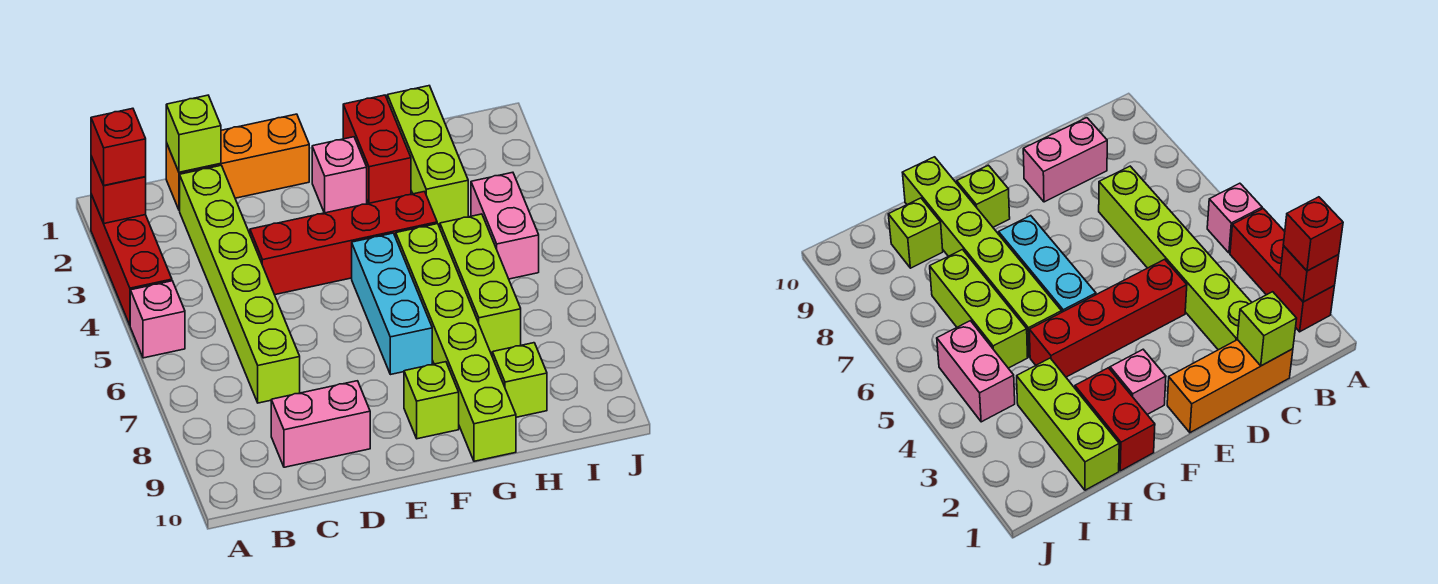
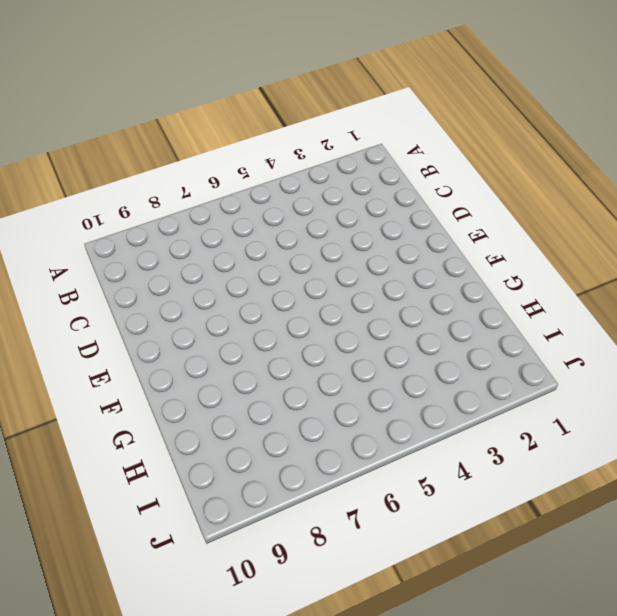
none -> red 1x3 brick [91,194,172,325]
none -> pink 1x1 brick [130,281,185,358]
none -> orange 1x3 brick [166,114,309,210]

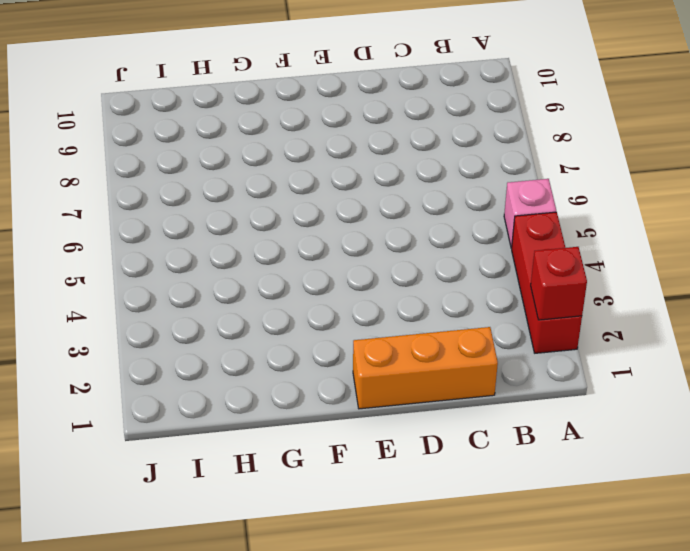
none -> lime 1x6 brick [180,165,300,403]
none -> pink 1x2 brick [271,381,370,467]
none -> red 1x4 brick [250,192,437,295]

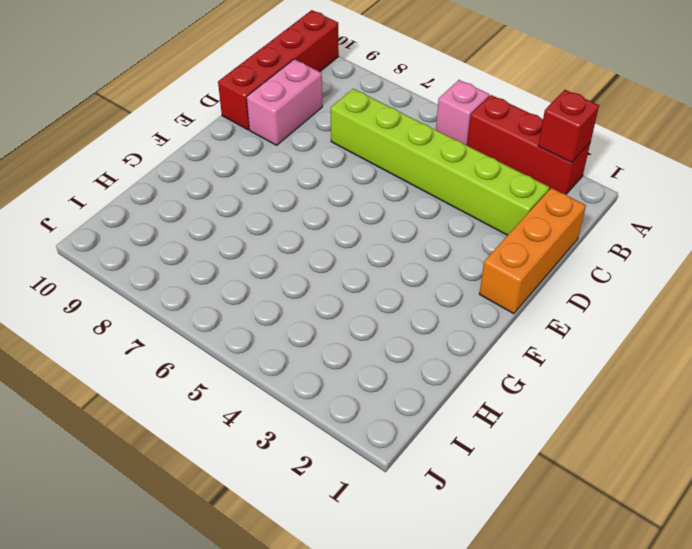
red 1x4 brick [218,10,339,130] -> red 1x4 brick moved to [250,192,437,295]
none -> pink 1x1 brick [312,137,367,213]
none -> cyan 1x3 brick [352,233,432,375]
none -> lime 1x1 brick [404,362,459,439]

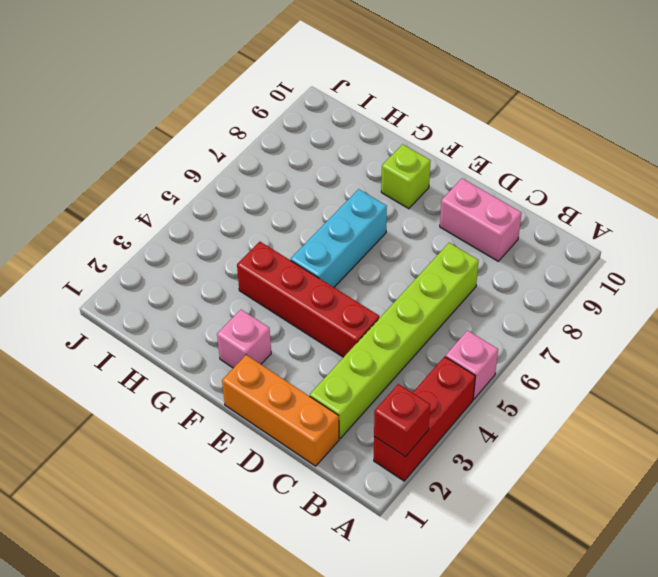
none -> red 1x2 brick [343,95,411,203]
none -> lime 1x6 brick [396,224,516,461]
none -> lime 1x3 brick [387,86,468,224]

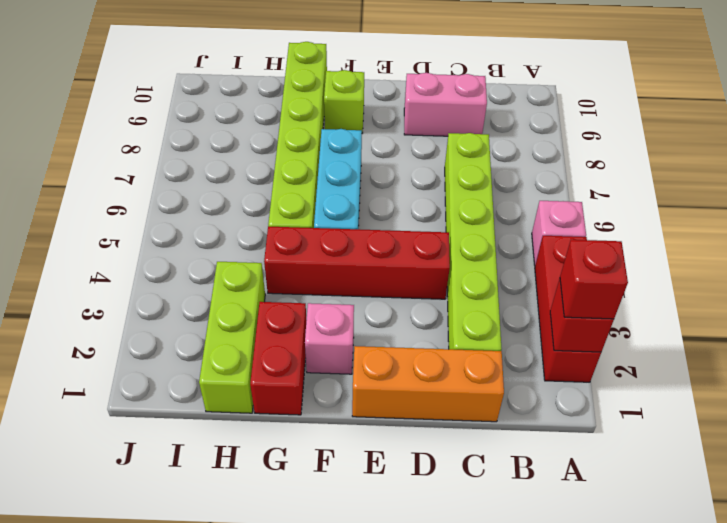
none -> lime 1x3 brick [440,214,521,353]
none -> lime 1x1 brick [492,343,547,417]
none -> pink 1x2 brick [471,172,539,279]

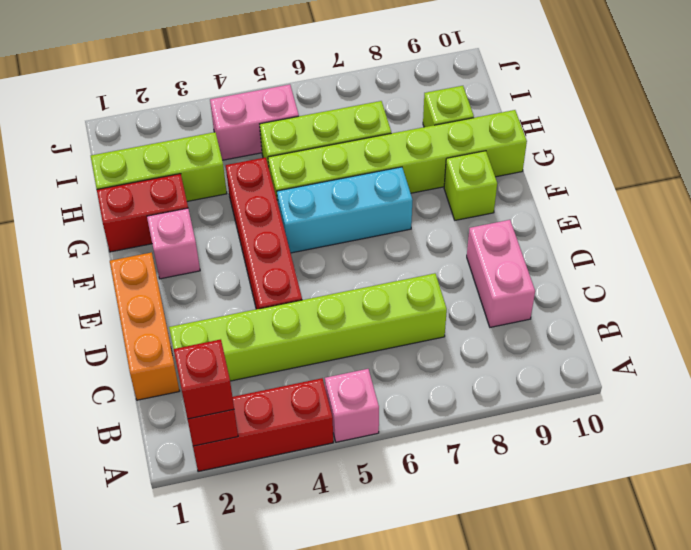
none -> lime 1x1 brick [166,95,221,172]

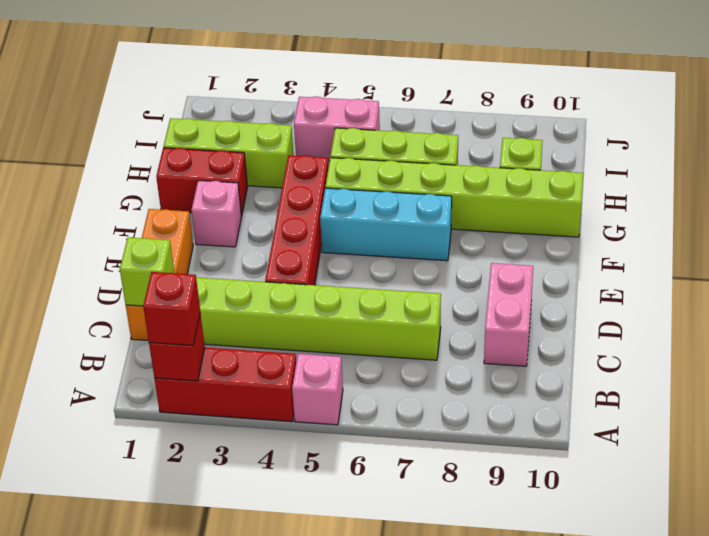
none -> lime 1x1 brick [404,362,459,439]

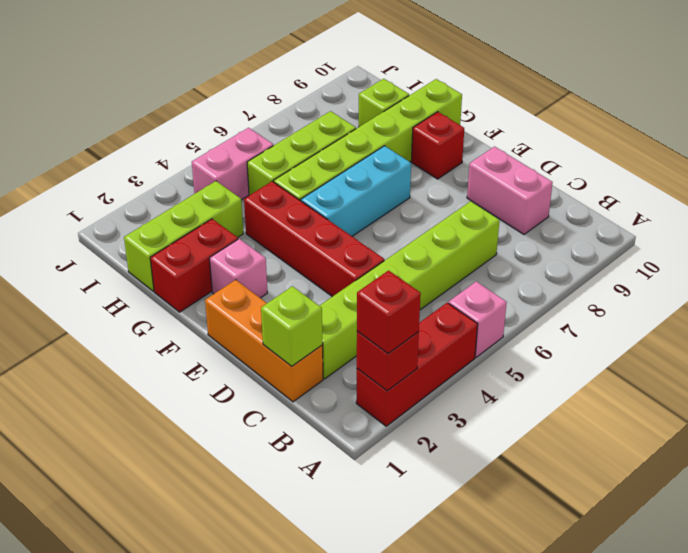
red 1x1 brick [412,112,464,179] -> lime 1x1 brick [404,362,459,439]

